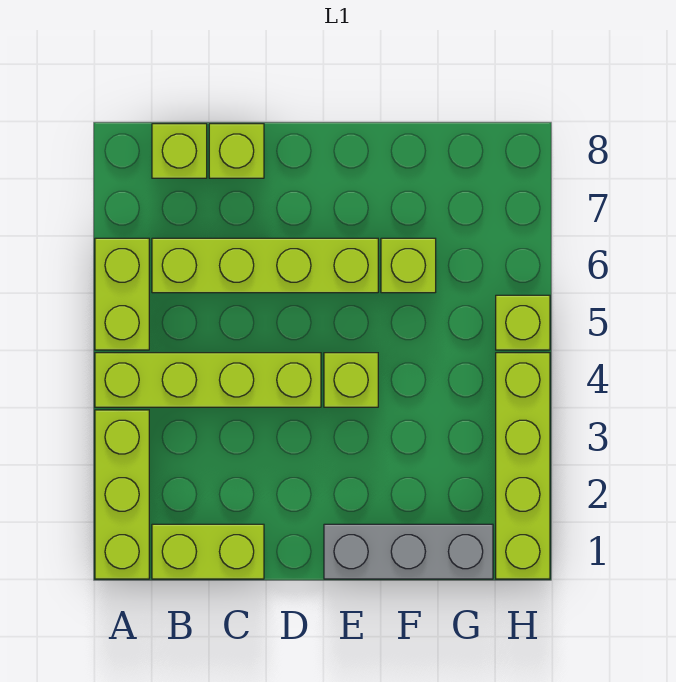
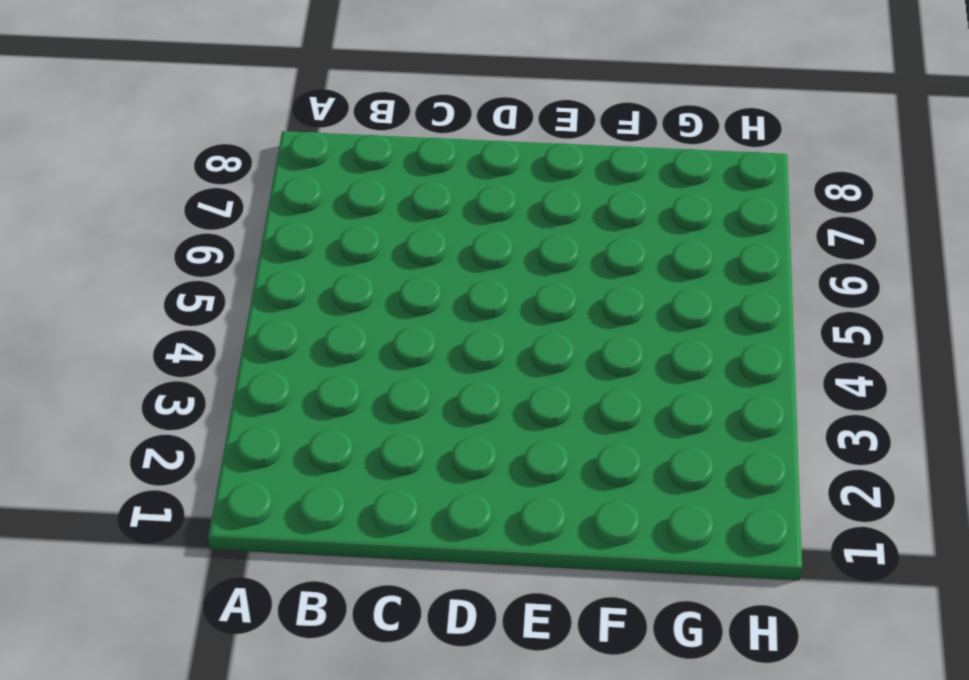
none -> lime 1x3 brick [95,410,149,579]
none -> lime 1x4 brick [95,353,321,407]
none -> lime 1x2 brick [95,238,149,350]

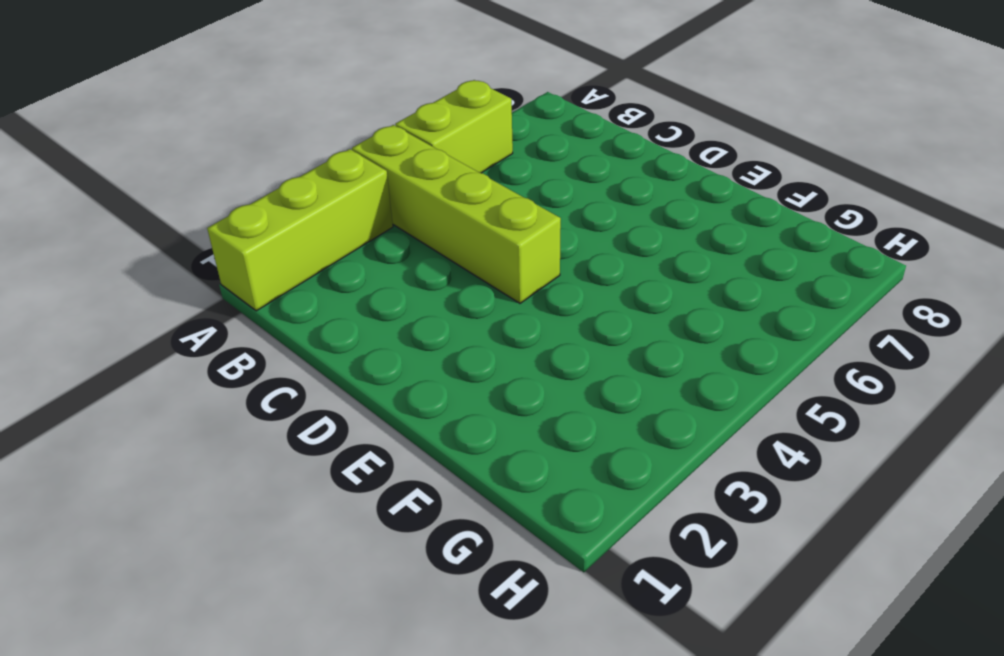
none -> lime 1x2 brick [152,524,264,579]
none -> lime 1x4 brick [152,238,378,293]
none -> lime 1x1 brick [152,124,207,178]

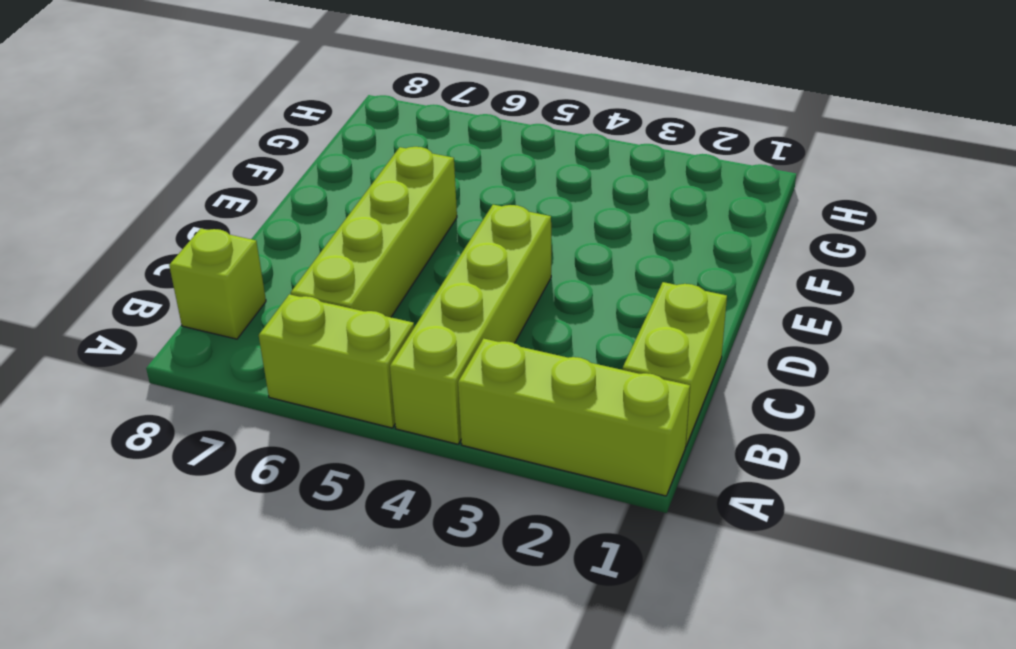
none -> lime 1x1 brick [209,124,264,178]
none -> grey 1x3 brick [324,524,493,579]
none -> lime 1x1 brick [324,353,378,407]

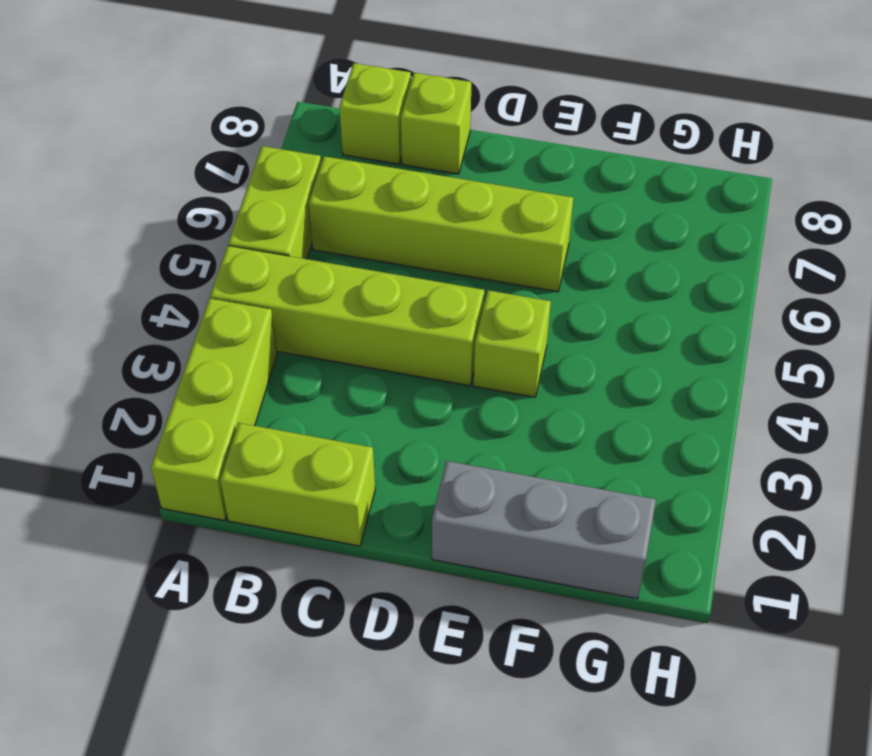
none -> lime 1x1 brick [381,238,436,293]
none -> lime 1x4 brick [496,353,550,579]
none -> lime 1x1 brick [496,295,550,350]

